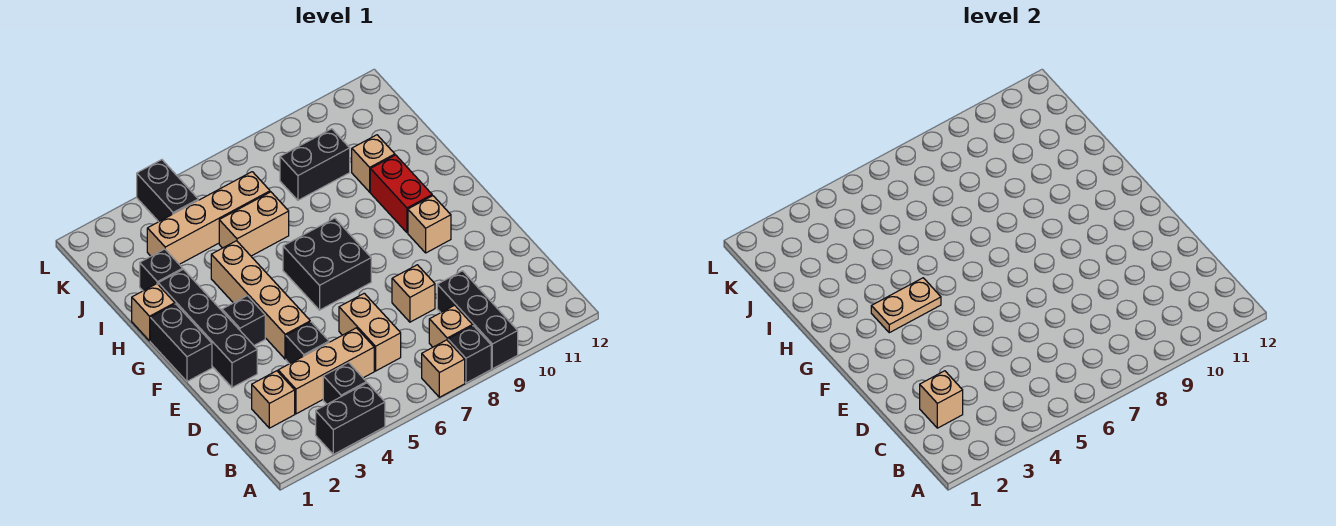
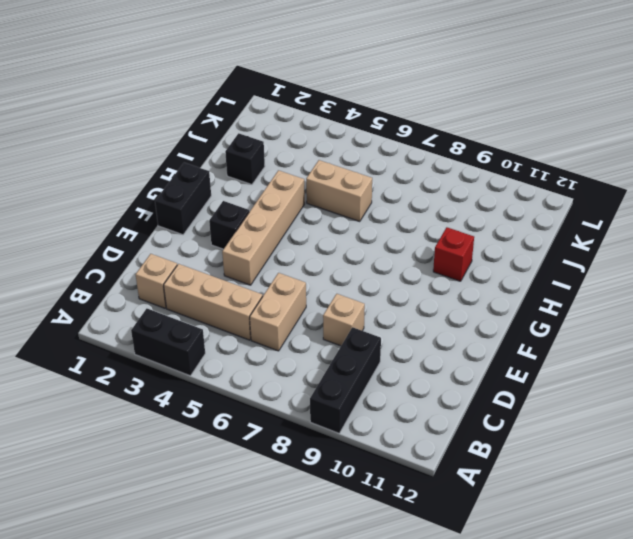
red 1x1 brick [433,227,474,281] -> red 1x2 brick [370,155,432,233]
none -> tan 1x1 brick [422,340,465,397]
none -> black 1x1 brick [448,326,491,383]
none -> black 1x1 brick [323,363,366,404]

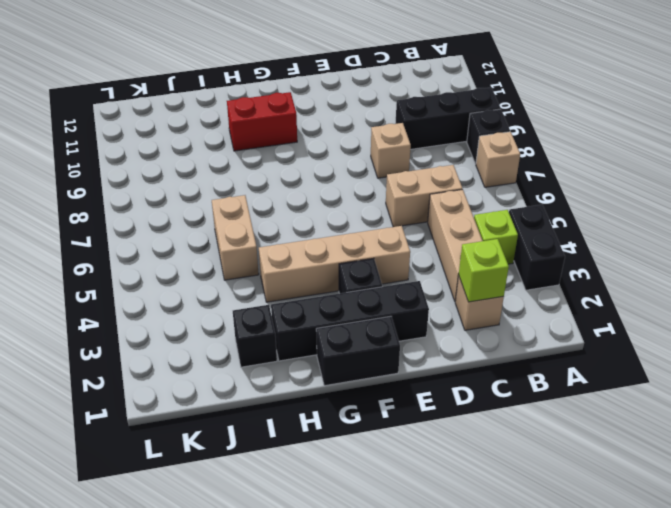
lime 1x1 brick [474,210,518,264] -> black 1x1 brick [323,363,366,404]
lime 1x1 brick [459,239,509,302] -> tan 1x1 brick [920,371,963,428]
none -> tan 1x1 brick [429,305,472,347]
none -> black 1x1 brick [286,322,329,364]
none -> black 2x2 brick [283,218,371,310]

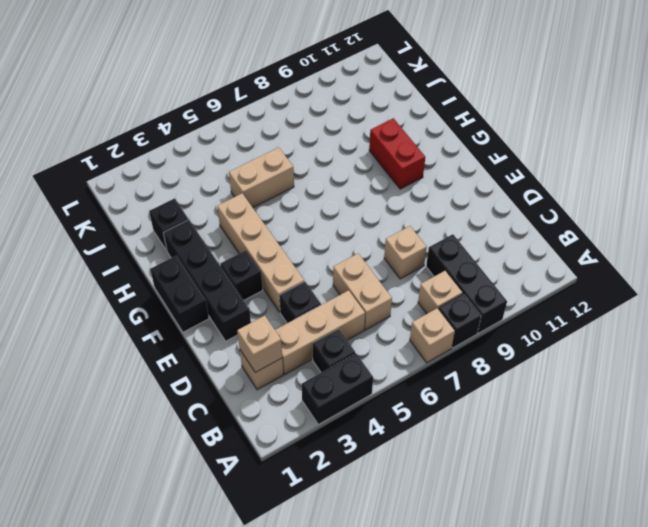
none -> black 2x2 brick [283,218,371,310]
none -> tan 1x1 brick [408,196,451,253]
none -> tan 1x1 brick [132,284,175,341]

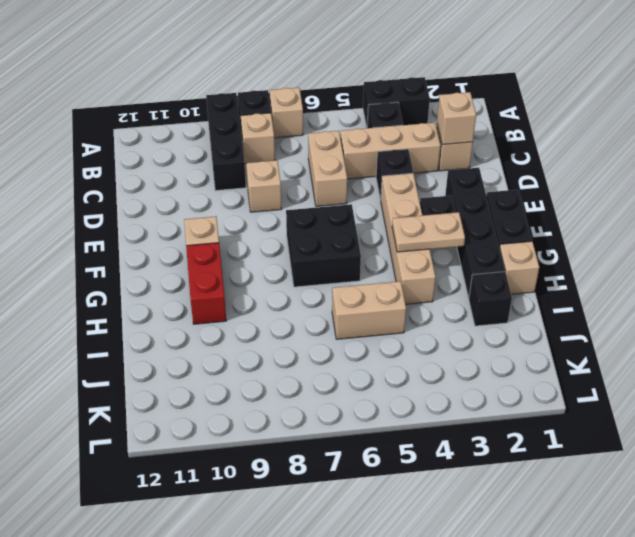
none -> tan 1x1 brick [352,135,395,192]
none -> tan 1x4 brick [147,172,270,264]
none -> black 1x2 brick [280,129,350,200]

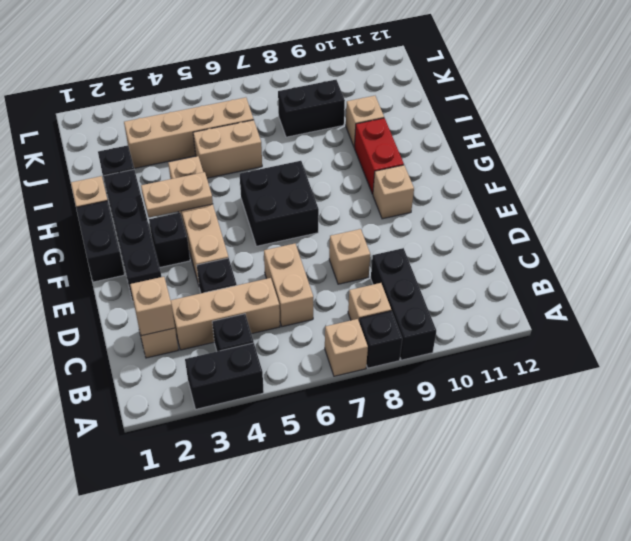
none -> black 1x2 brick [137,160,198,222]

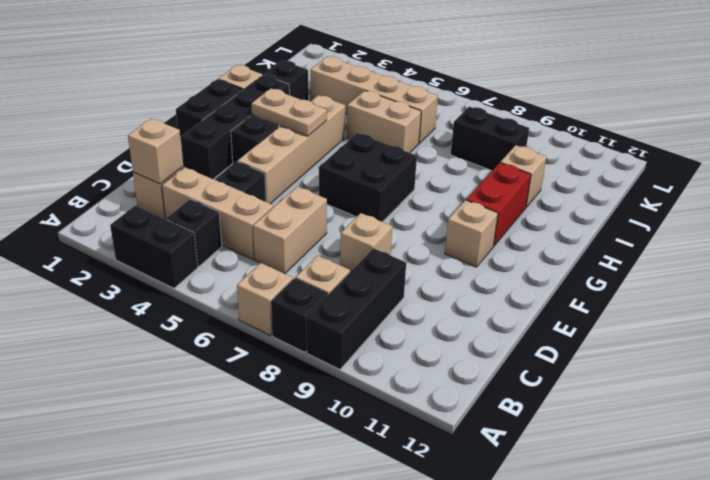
none -> black 1x2 brick [137,160,198,222]

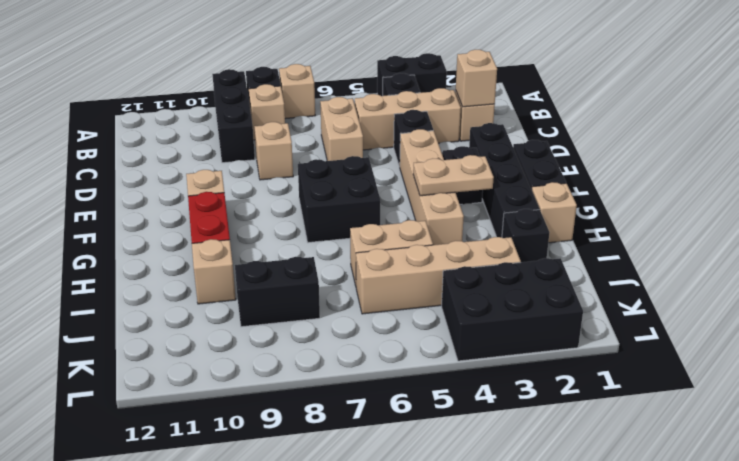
black 2x3 brick [442,258,583,361] -> black 1x2 brick [137,160,198,222]

